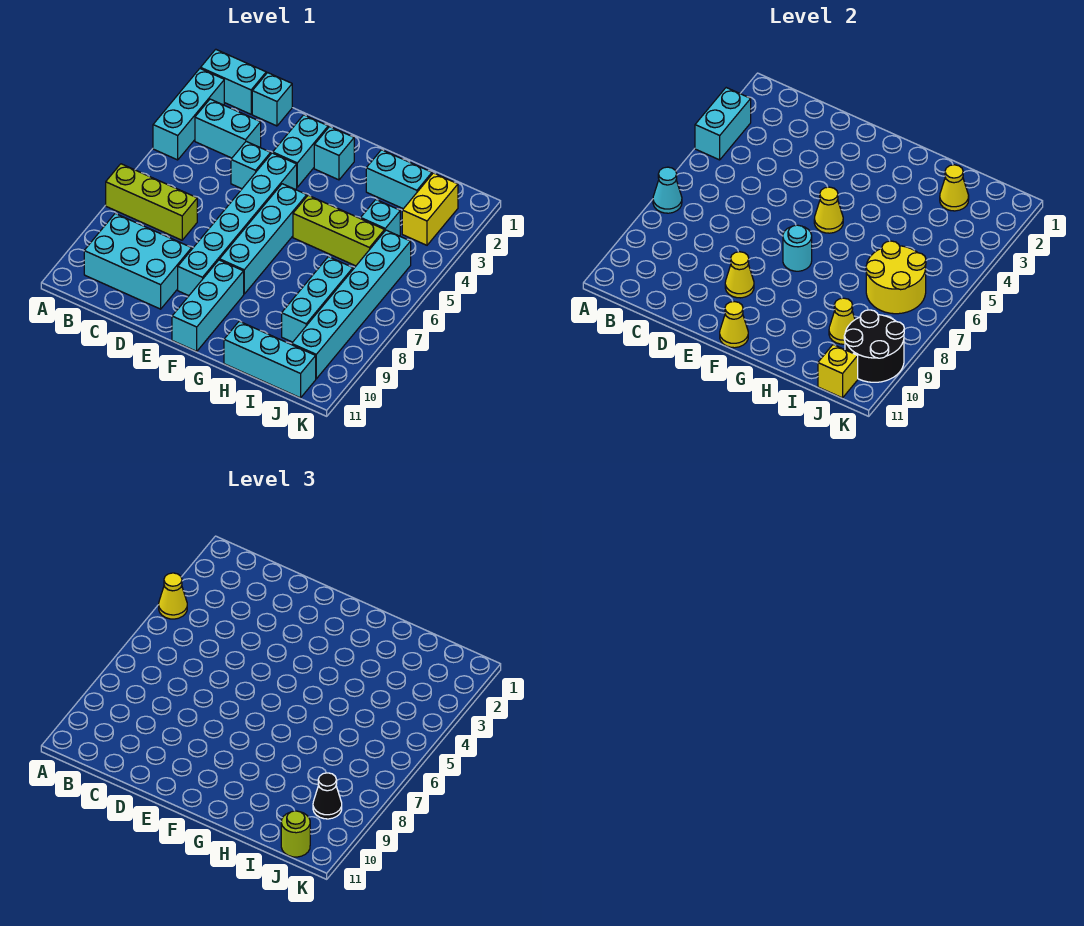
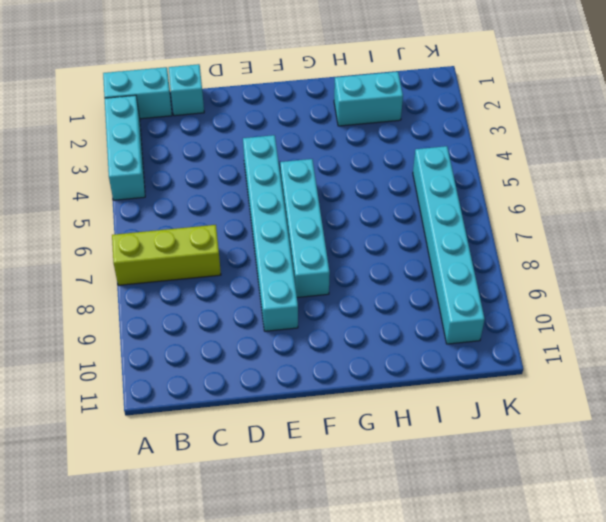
none -> cyan 1x2 brick [195,99,261,158]
none -> cyan 2x3 brick [84,214,192,309]
none -> cyan 1x1 brick [231,141,271,189]
none -> cyan 1x2 brick [273,115,328,187]

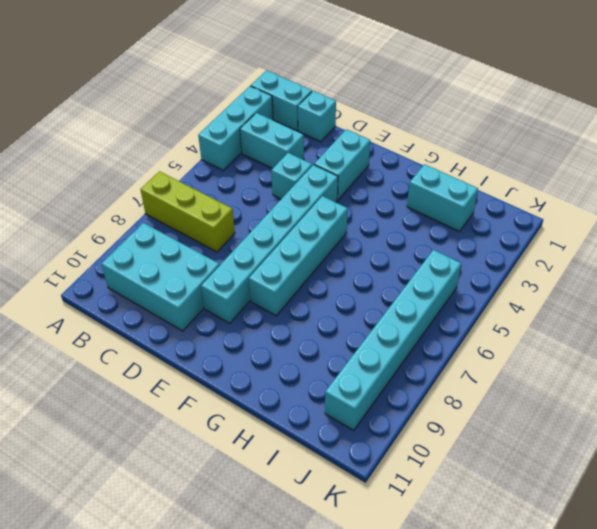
none -> cyan 1x1 brick [314,127,354,180]
none -> cyan 1x3 brick [172,260,244,351]
none -> lime 1x3 brick [293,195,385,266]
none -> cyan 1x3 brick [224,321,316,398]

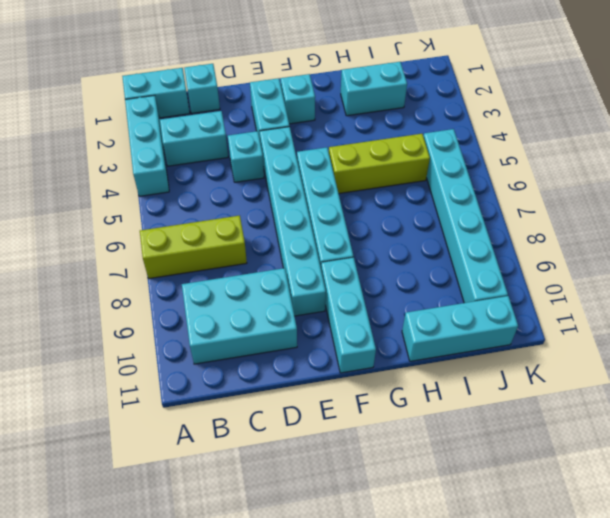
none -> cyan 1x1 brick [361,200,400,236]
none -> cyan 1x3 brick [282,257,353,342]
none -> yellow 1x2 brick [402,173,458,245]
none -> cyan 1x2 brick [695,88,751,160]

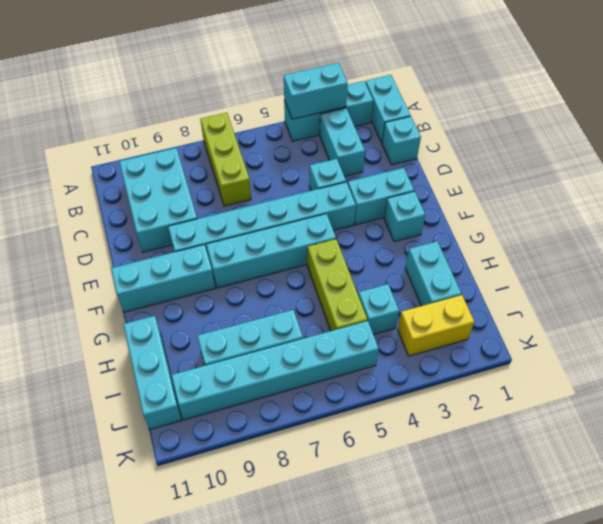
none -> cyan 1x1 cone [653,167,682,213]
none -> yellow 1x1 cone [725,252,754,298]
none -> yellow 1x1 cone [814,187,843,233]
none -> cyan 1x1 round brick [783,225,812,271]

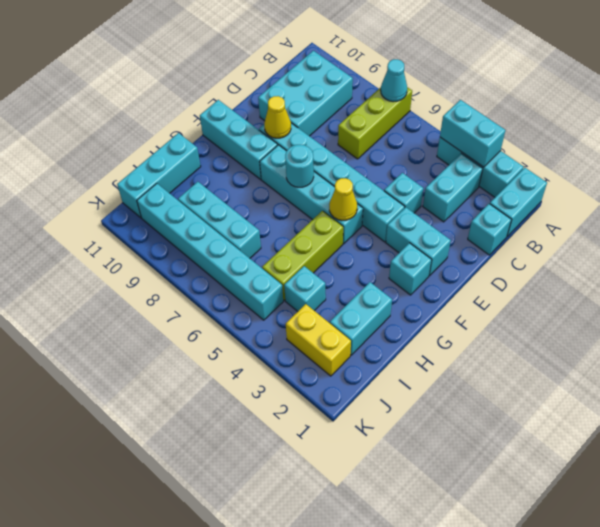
none -> yellow 1x1 cone [720,302,748,348]
none -> yellow 1x1 cone [940,165,969,211]
none -> yellow 2x2 round brick [866,241,926,314]
none -> yellow 1x1 cone [829,298,855,344]

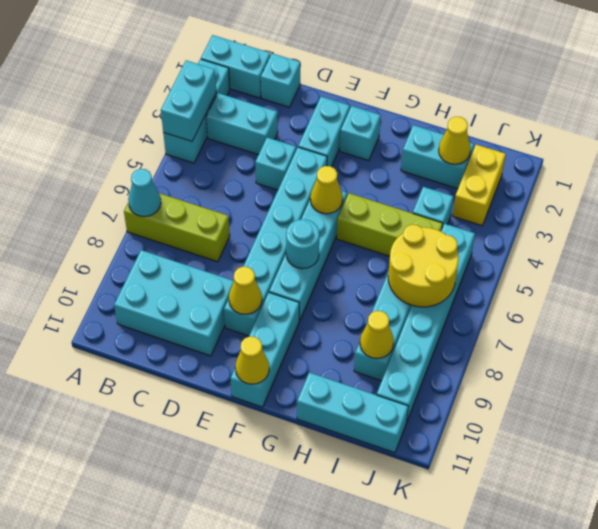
none -> black 2x2 round brick [844,310,904,382]
none -> yellow 1x1 brick [818,345,858,398]
none -> yellow 1x1 cone [159,573,187,619]
none -> black 1x1 cone [313,773,342,819]

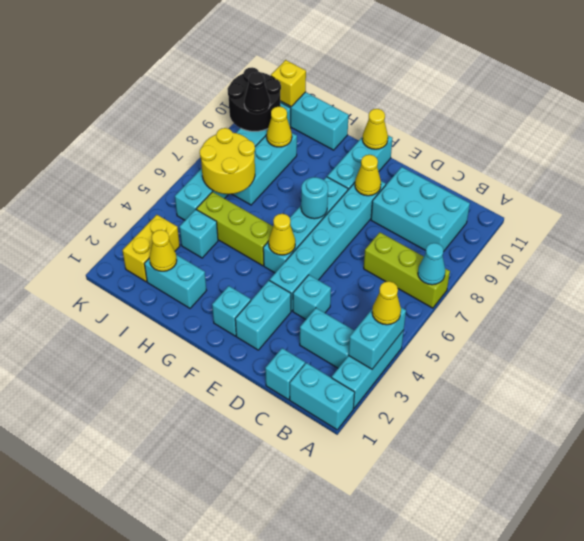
none -> lime 1x1 round brick [281,811,310,857]

